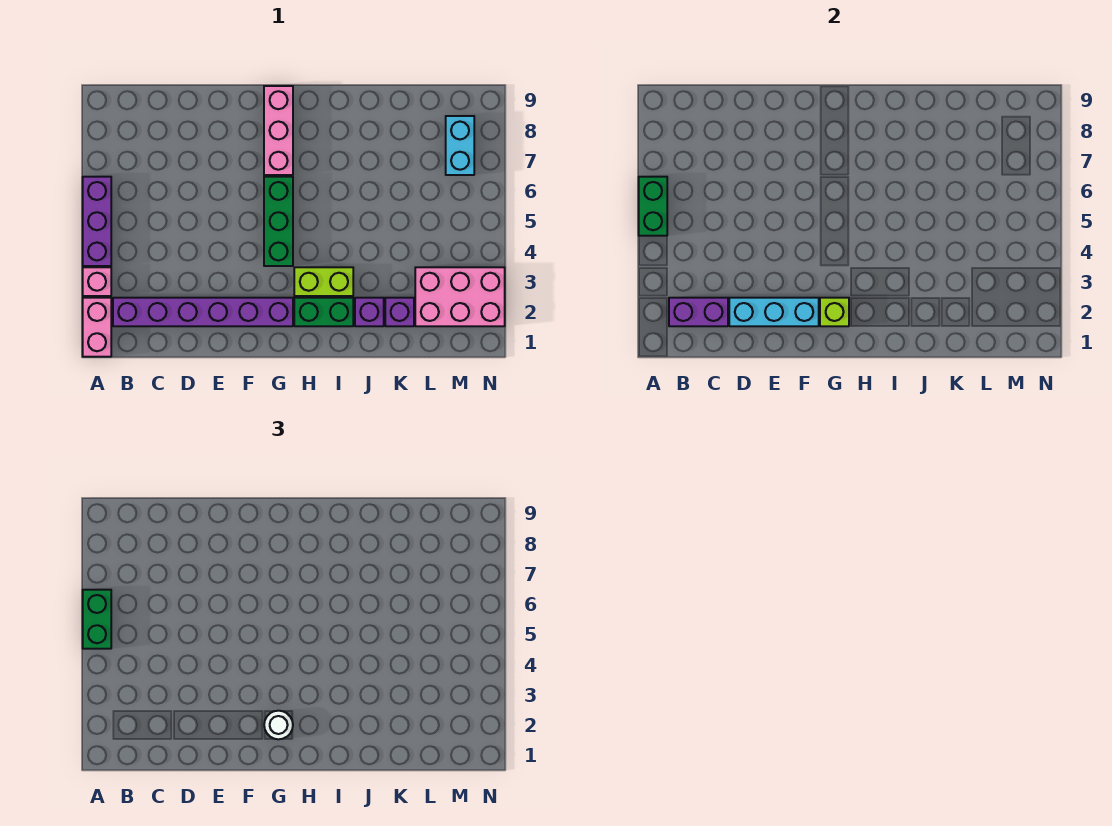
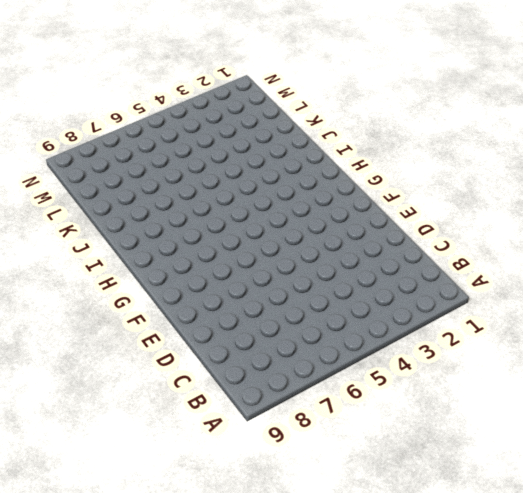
none -> pink 1x2 brick [83,298,111,357]
none -> pink 1x1 brick [83,267,111,296]
none -> purple 1x3 brick [83,177,111,266]

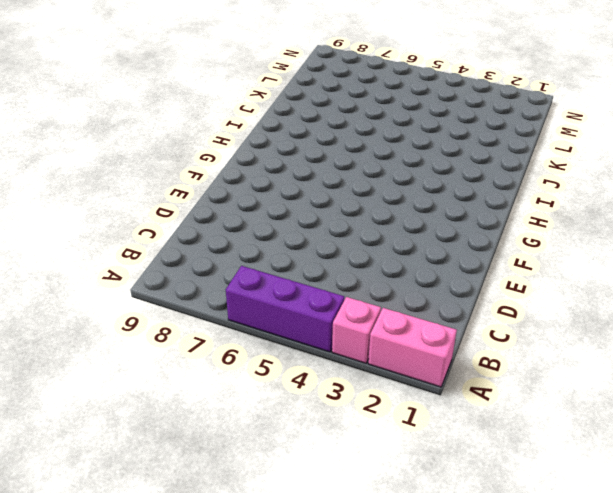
none -> purple 1x6 brick [113,298,293,326]
none -> green 1x3 brick [264,177,293,266]
none -> pink 1x3 brick [264,86,293,175]

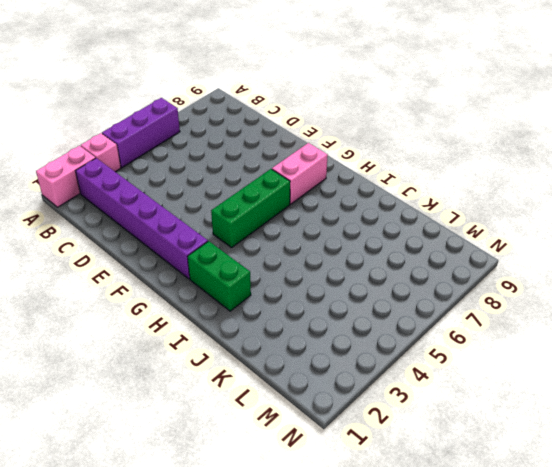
pink 1x2 brick [272,143,328,204] -> pink 1x3 brick [264,86,293,175]
none -> lime 1x2 brick [294,267,353,296]
none -> purple 1x1 brick [355,298,384,326]
none -> purple 1x1 brick [385,298,414,326]

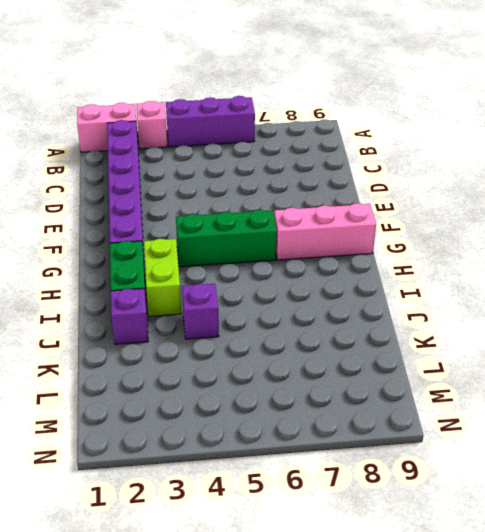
purple 1x1 brick [182,284,219,339] -> purple 1x1 brick moved to [385,298,414,326]
none -> pink 2x3 brick [415,267,505,326]
none -> cyan 1x2 brick [446,116,474,175]
none -> green 1x2 brick [639,177,667,236]

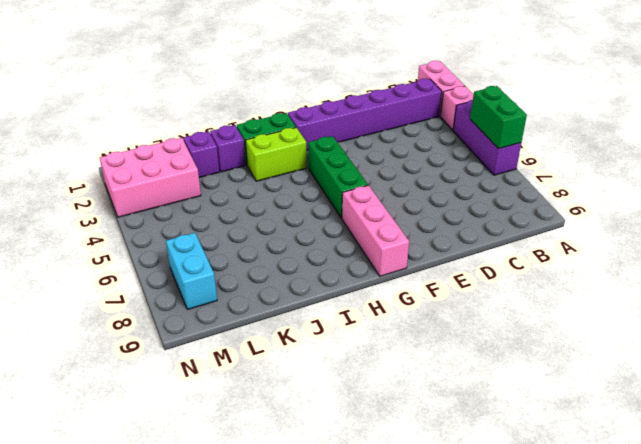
none -> purple 1x2 brick [669,298,728,326]
none -> cyan 1x3 brick [729,298,819,326]
none -> lime 1x1 brick [820,298,849,326]

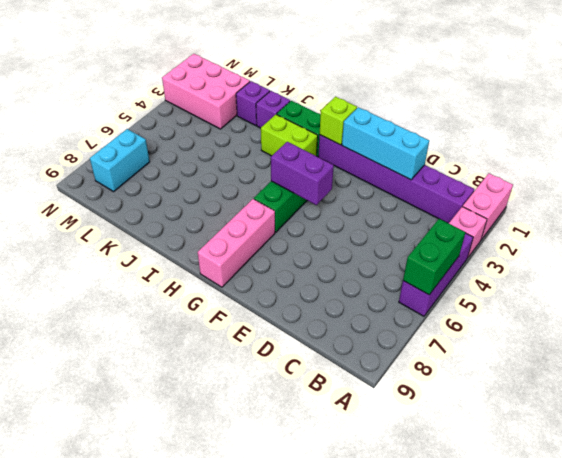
purple 1x2 brick [271,142,334,205] -> purple 1x2 brick moved to [669,298,728,326]
none -> green 1x2 brick [83,590,111,649]
none -> white 1x1 round brick [264,711,293,739]

